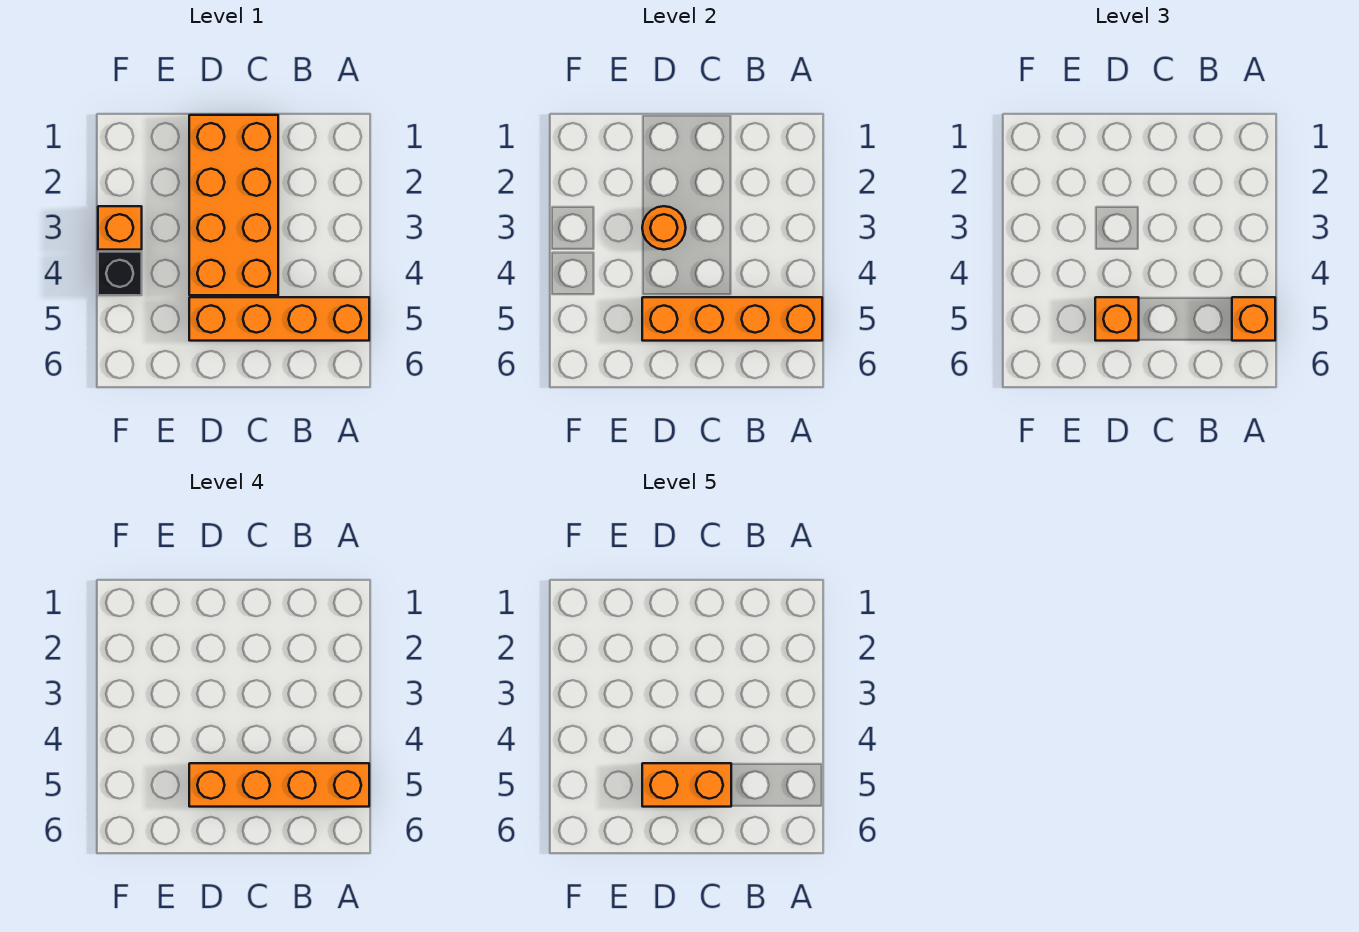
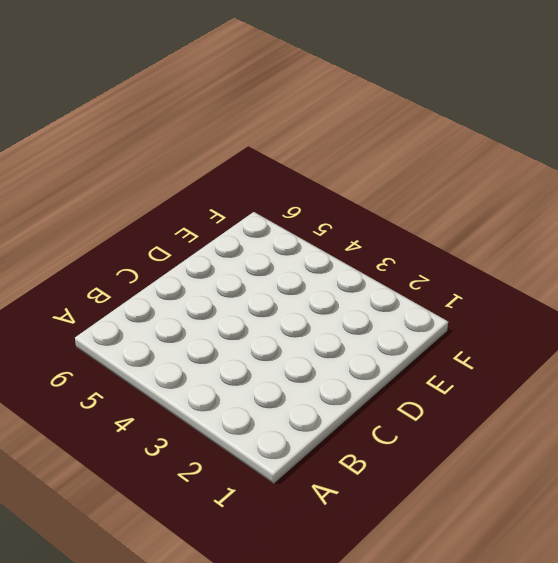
none -> orange 1x4 brick [189,297,369,341]
none -> orange 2x4 brick [189,115,278,295]

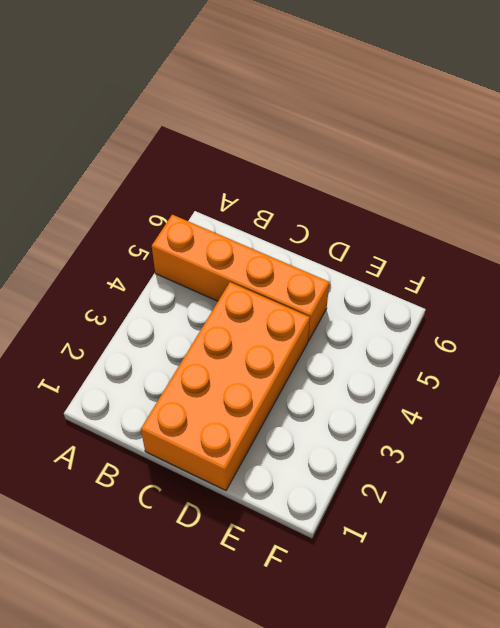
none -> orange 1x1 brick [98,206,142,250]
none -> black 1x1 brick [98,252,142,295]

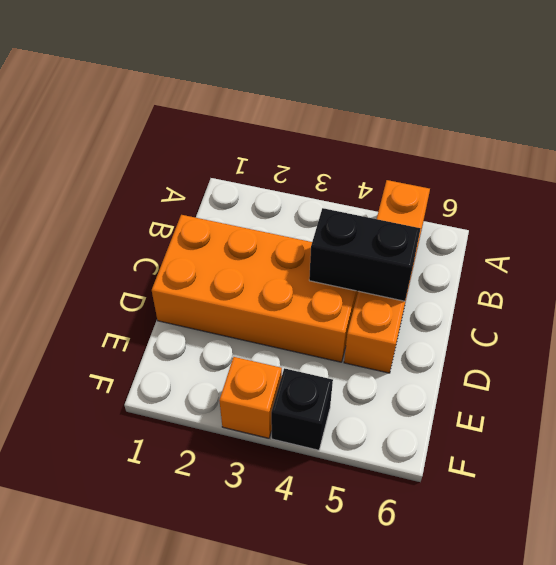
black 1x2 brick [309,208,421,301] -> orange 1x4 brick [642,297,822,341]
none -> orange 1x1 round brick [642,206,686,250]
none -> orange 1x1 brick [1232,297,1275,341]

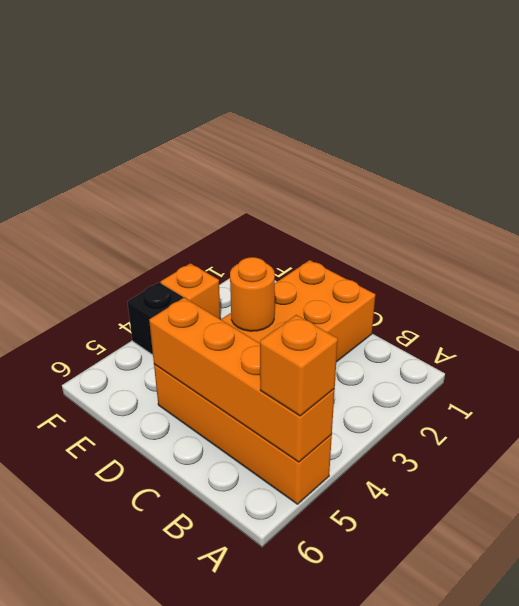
none -> orange 1x1 brick [1095,297,1139,341]
none -> orange 1x4 brick [189,763,369,807]

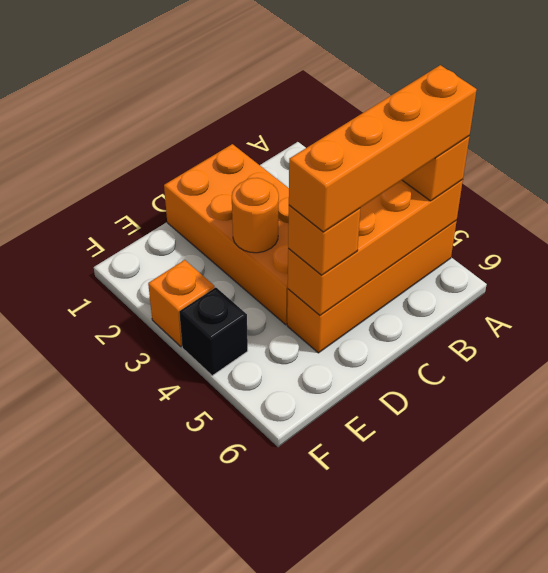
none -> orange 1x2 brick [642,763,731,807]

